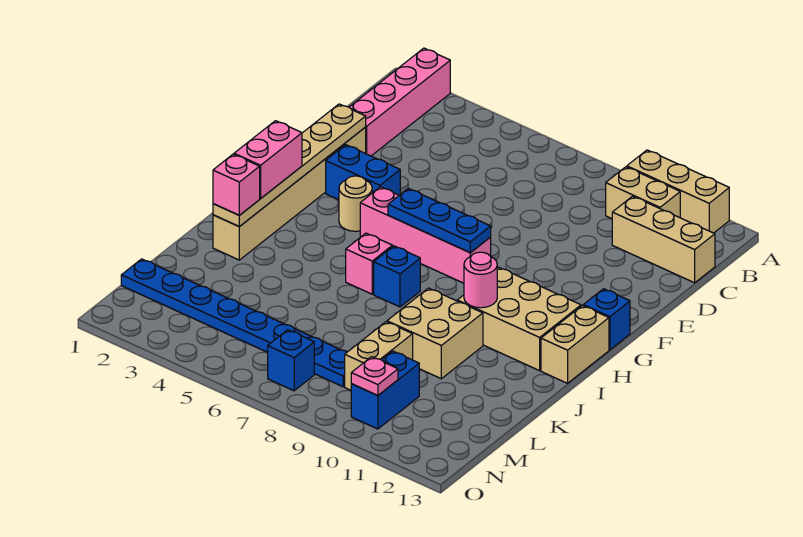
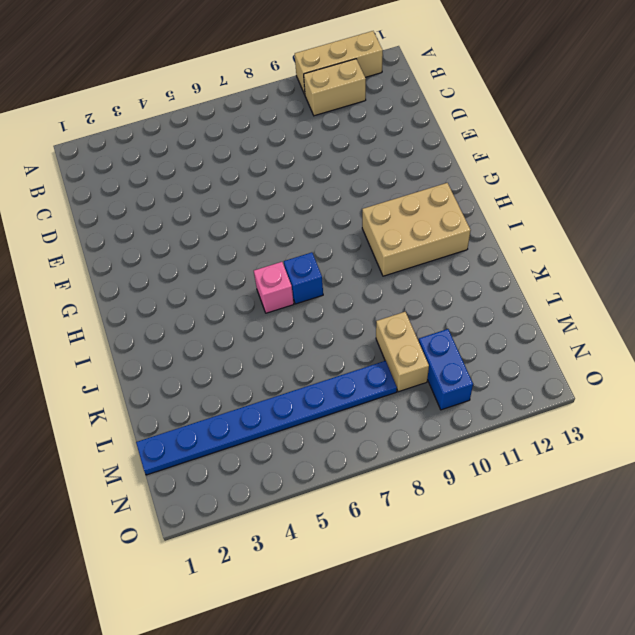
none -> pink 1x4 brick [349,48,450,156]
none -> tan 1x3 brick [612,196,715,283]
none -> tan 1x6 brick [213,127,366,260]

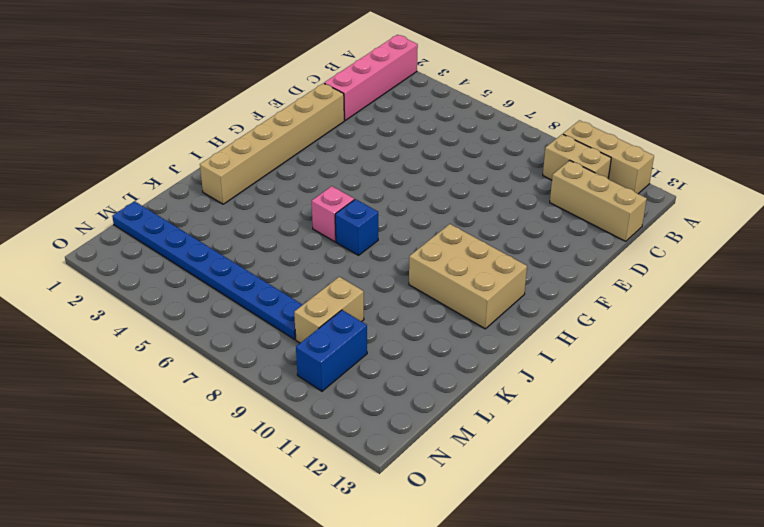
none -> blue 1x2 brick [326,145,400,200]
none -> tan 1x1 round brick [339,176,372,231]
none -> pink 1x4 brick [360,187,491,283]

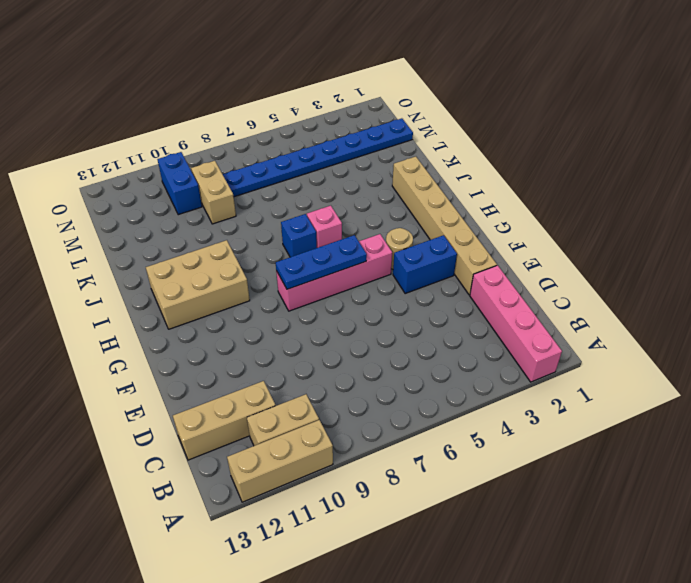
none -> blue 1x1 brick [583,289,630,350]
none -> tan 1x2 brick [541,306,609,383]
none -> tan 2x2 brick [387,288,483,379]

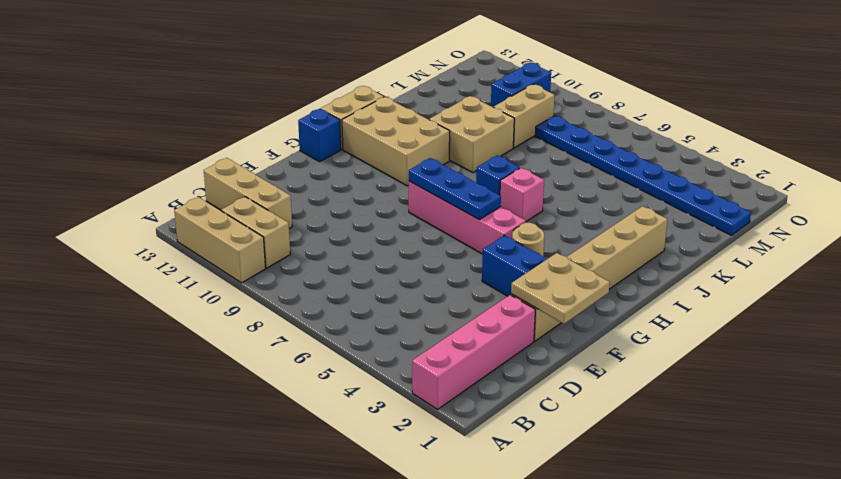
tan 2x2 plate [511,253,610,324] -> tan 1x6 plate [213,104,366,227]
none -> blue 1x1 brick [268,330,314,391]
none -> pink 1x1 round brick [464,252,497,308]
none -> pink 1x1 plate [351,357,398,396]

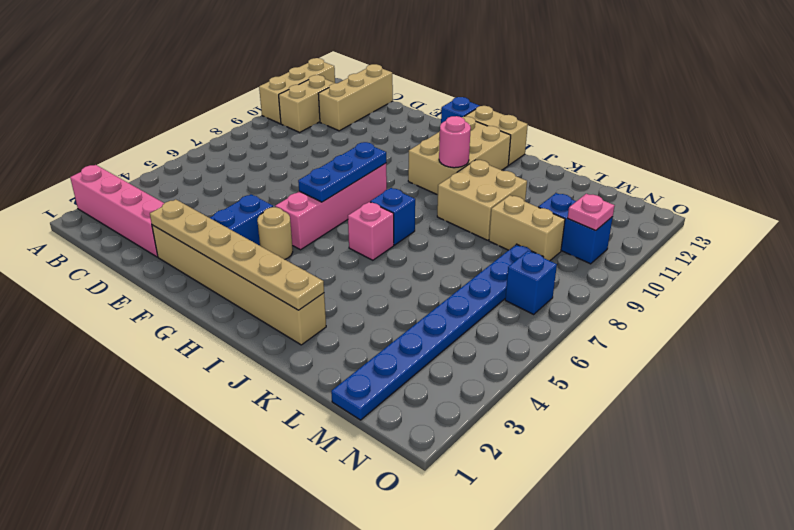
none -> pink 1x2 brick [234,121,302,198]
none -> pink 1x1 brick [213,154,260,215]

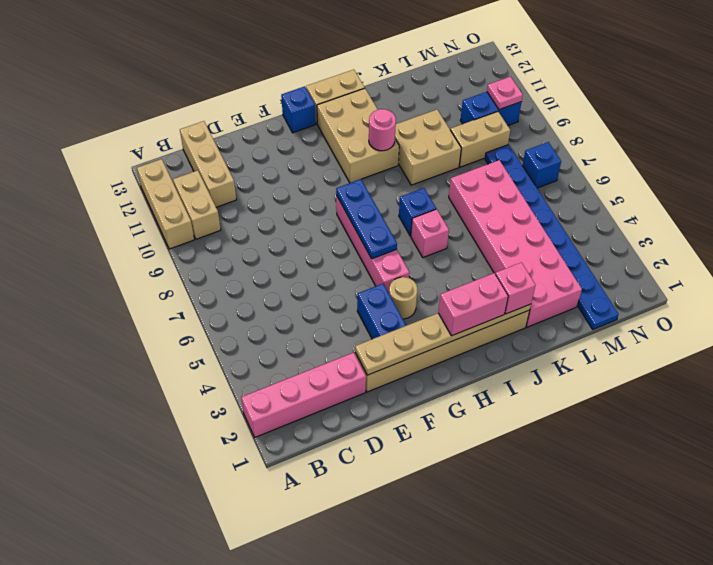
pink 2x6 brick [449,160,582,327] -> none

